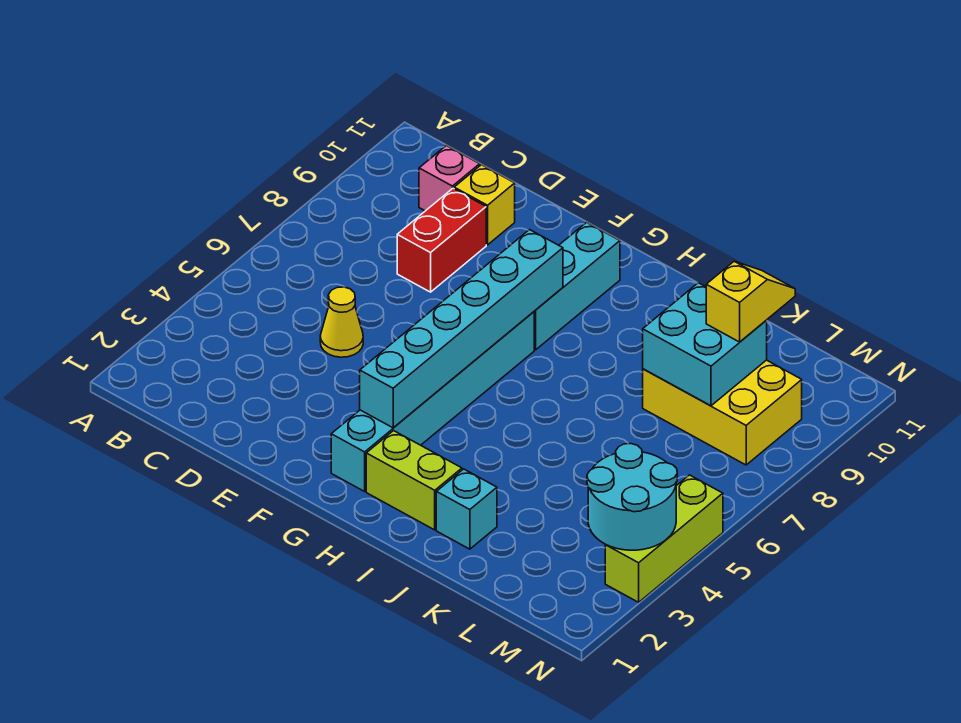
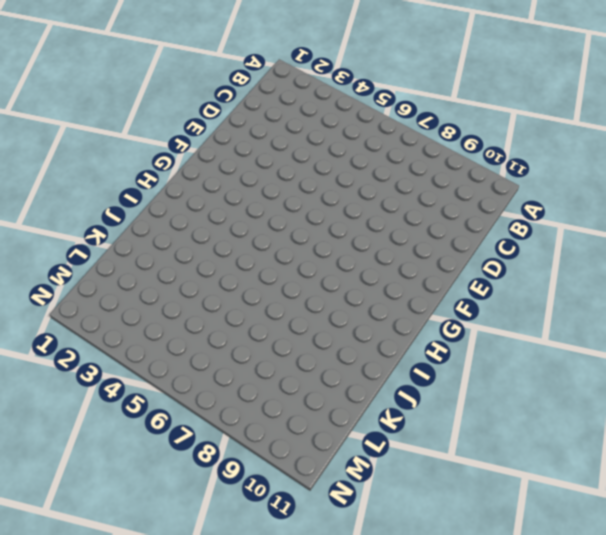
none -> pink 1x1 brick [419,146,480,211]
none -> yellow 1x1 cone [320,287,363,357]
none -> red 1x2 brick [397,189,486,292]

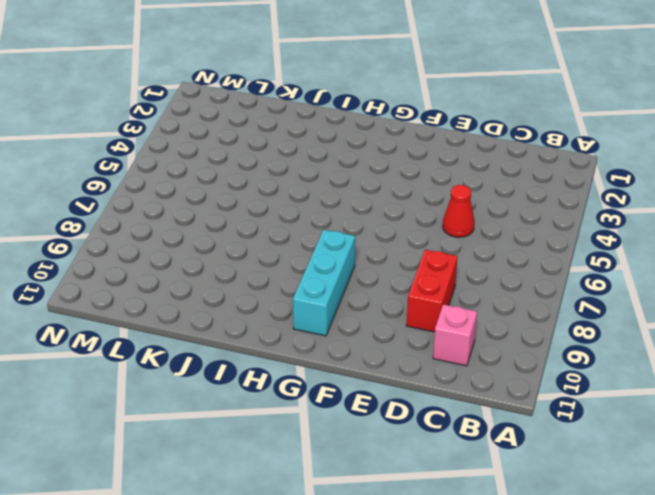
red 1x1 cone [443,185,475,237] -> yellow 1x1 cone [320,287,363,357]
none -> yellow 1x1 brick [454,165,515,245]
none -> cyan 1x6 brick [331,312,534,491]
none -> lime 1x2 brick [366,431,462,530]

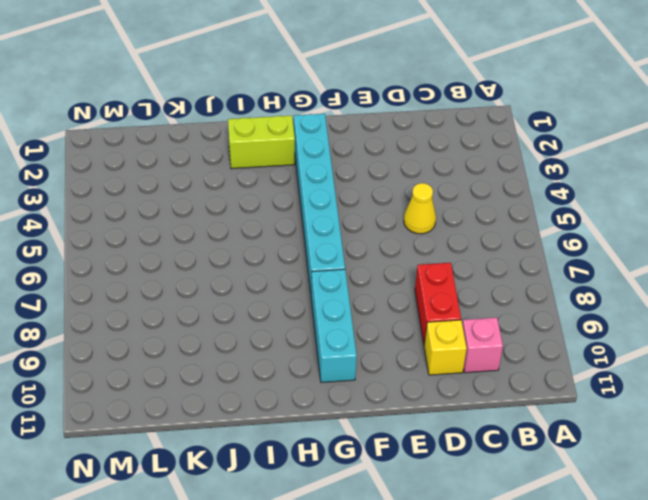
none -> cyan 1x1 brick [436,469,497,549]
none -> yellow 2x3 brick [643,360,802,465]
none -> lime 1x3 brick [605,475,723,602]

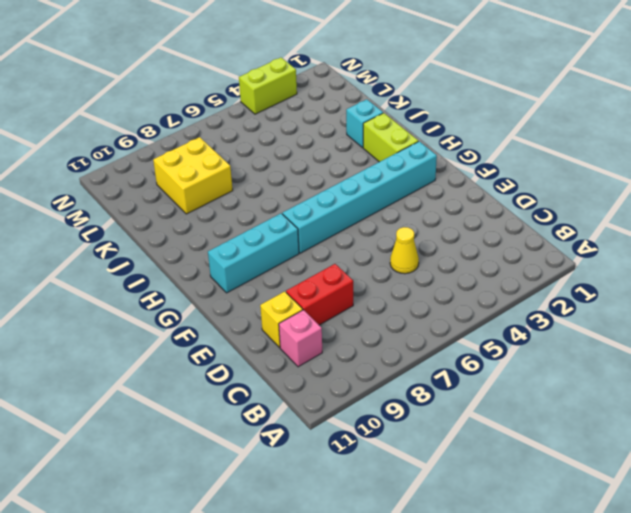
yellow 2x2 brick [153,137,233,214] -> yellow 2x3 brick [643,360,802,465]
lime 1x2 brick [239,58,297,114] -> lime 1x3 brick [605,475,723,602]
none -> cyan 1x6 brick [360,230,563,428]
none -> cyan 2x2 brick [643,283,767,406]
none -> cyan 2x2 round brick [587,444,677,550]

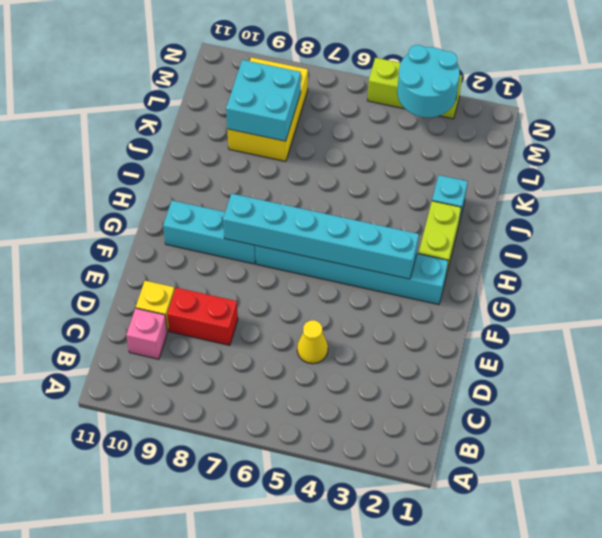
none -> yellow 1x2 slope [706,261,795,342]

